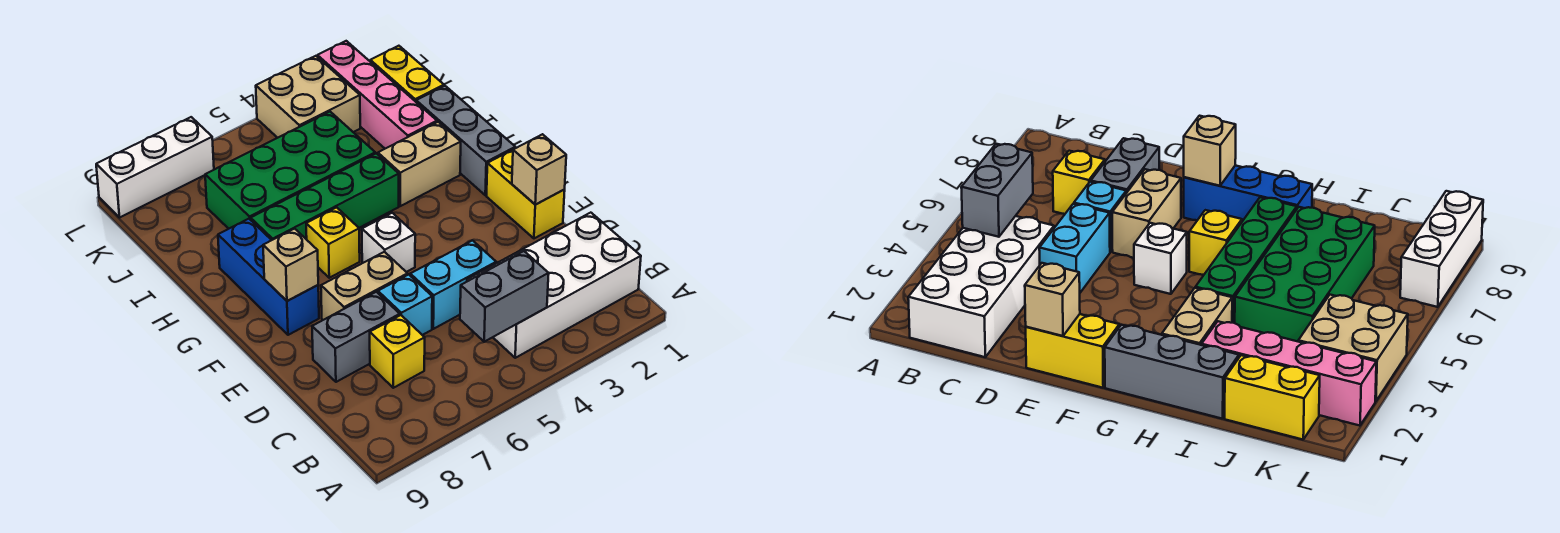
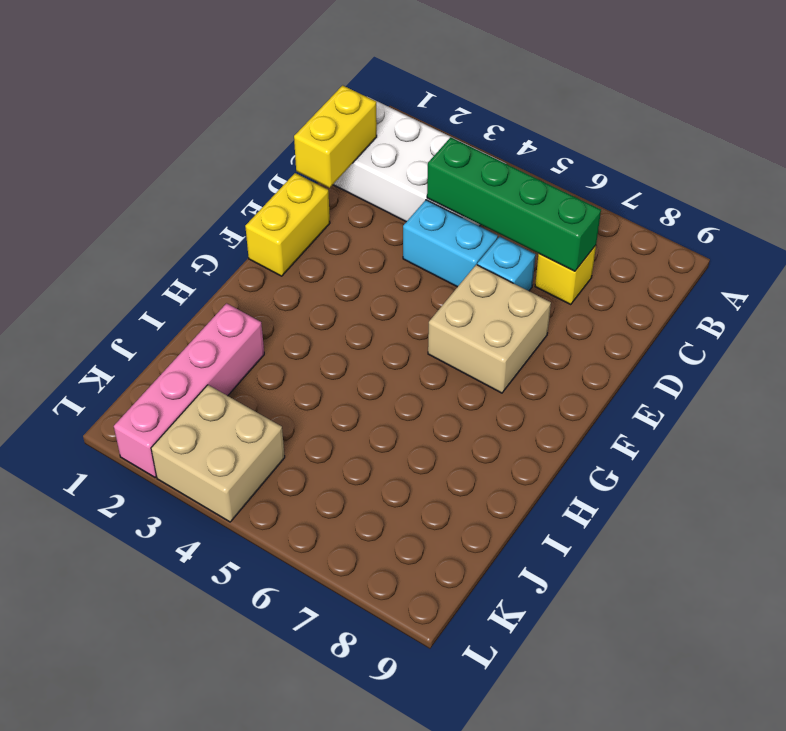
yellow 1x2 brick [294,85,377,188] -> yellow 1x2 brick moved to [370,46,444,102]
green 1x4 brick [427,137,601,271] -> green 1x4 brick moved to [251,153,399,240]
tan 2x2 brick [428,265,551,393] -> tan 1x2 brick [321,252,408,320]
none -> grey 1x2 brick [312,292,400,382]
none -> white 1x1 brick [362,213,415,272]
none -> blue 1x3 brick [218,219,319,335]

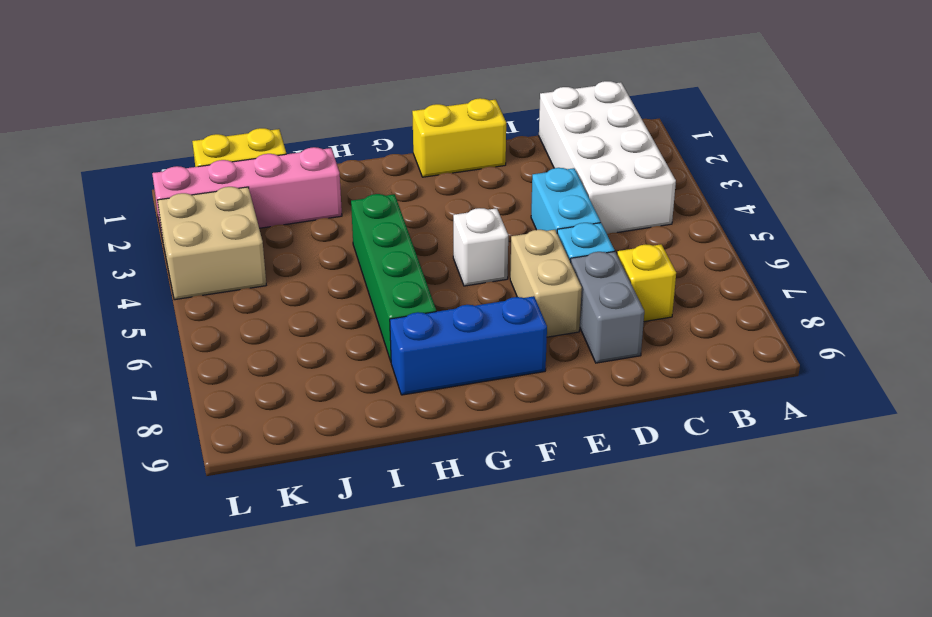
none -> grey 1x3 brick [416,86,515,195]
none -> yellow 1x1 brick [306,207,360,278]
none -> tan 1x2 brick [378,122,461,206]

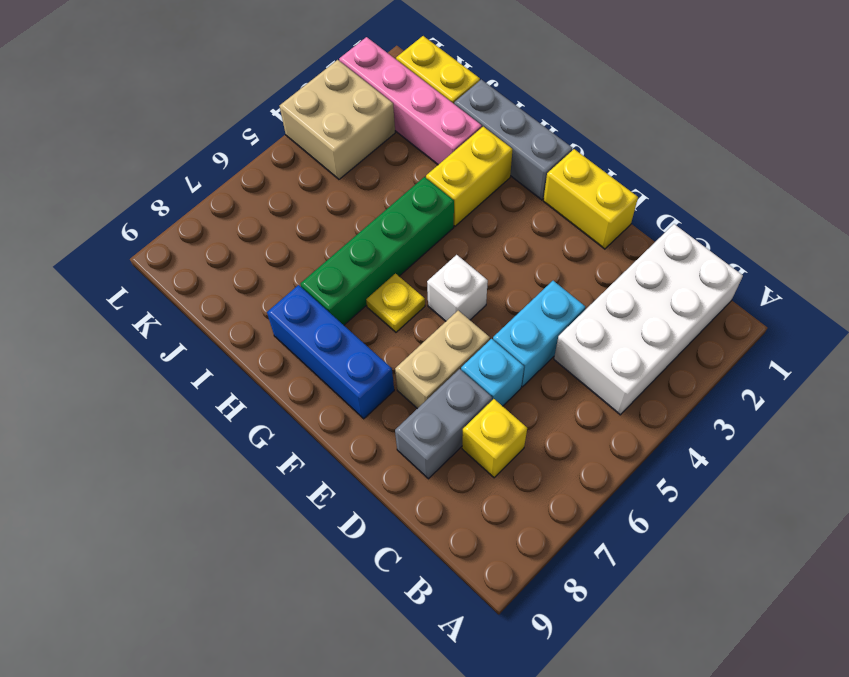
yellow 1x1 plate [366,274,425,332] -> yellow 1x1 brick [306,207,360,278]
yellow 1x2 brick [426,127,513,226] -> tan 1x2 brick [378,122,461,206]
none -> green 2x4 brick [205,112,375,229]
none -> white 1x3 brick [96,117,214,217]
none -> grey 1x2 brick [460,251,549,342]

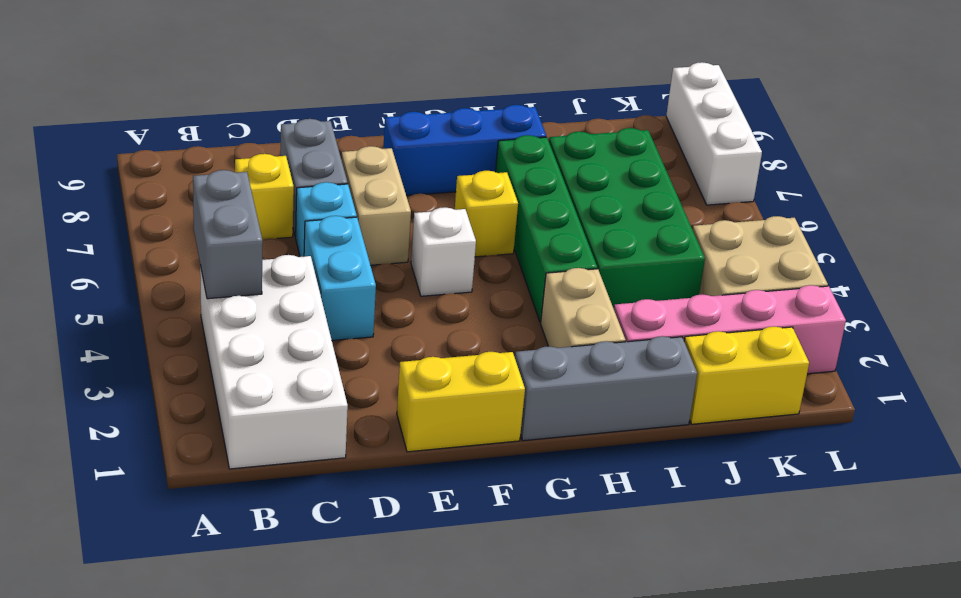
none -> tan 1x1 brick [512,134,566,205]
none -> tan 1x1 brick [263,229,318,301]

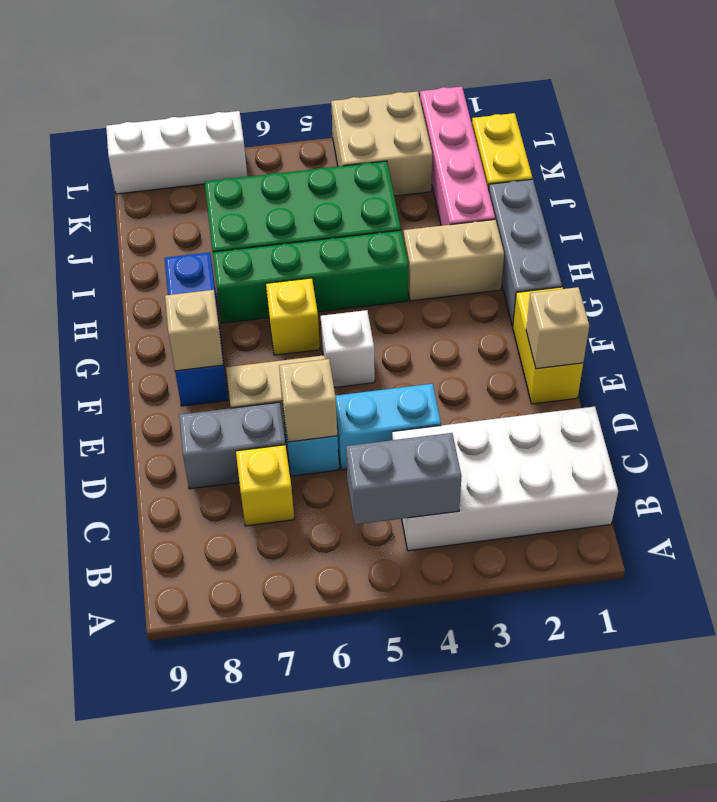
tan 1x1 brick [279,359,337,442] -> none

